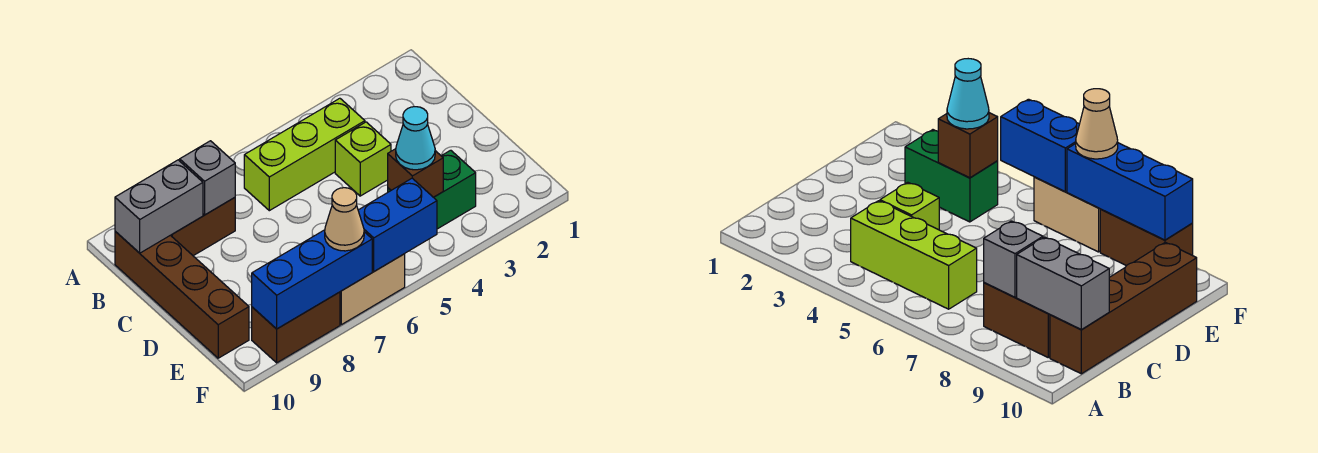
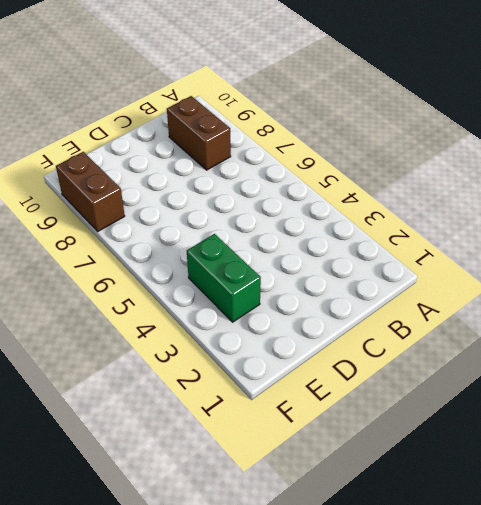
none -> lime 1x3 brick [244,98,365,211]
none -> brown 1x4 brick [115,231,249,358]
none -> lime 1x1 brick [335,122,391,196]

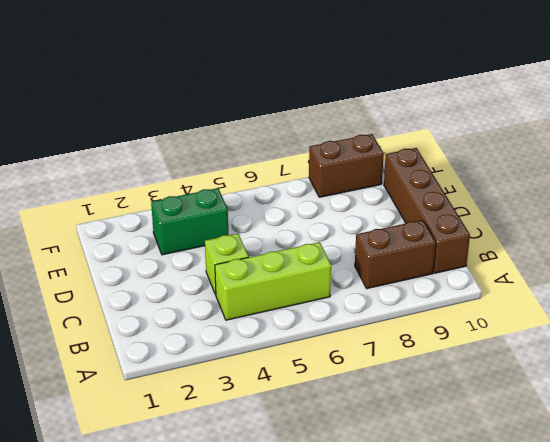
none -> tan 1x2 brick [340,254,405,325]
none -> grey 1x1 brick [180,141,235,215]
none -> grey 1x2 brick [115,160,203,253]

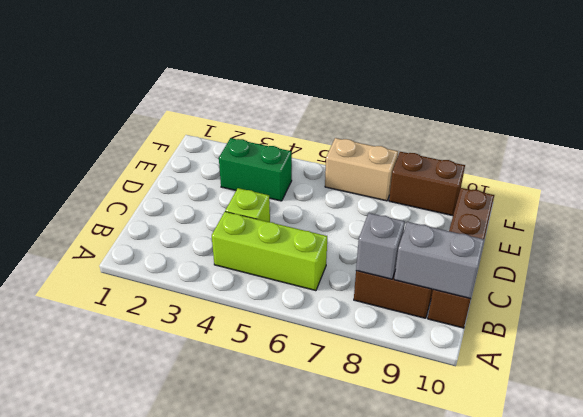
none -> brown 1x1 brick [388,149,443,197]
none -> blue 1x2 brick [358,178,437,271]
none -> blue 1x3 brick [252,230,372,329]

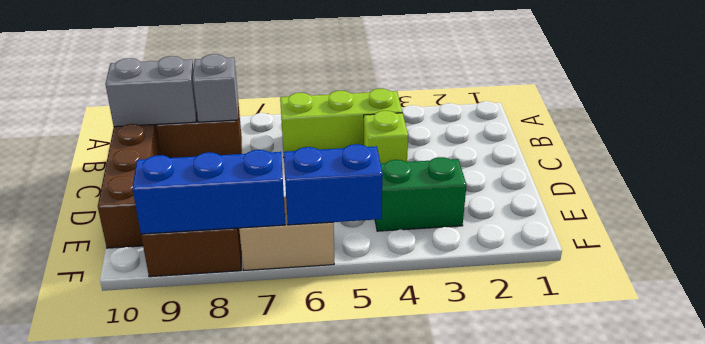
none -> brown 1x1 brick [388,149,443,197]
none -> cyan 1x1 cone [396,107,435,170]
none -> tan 1x1 cone [325,188,364,251]

